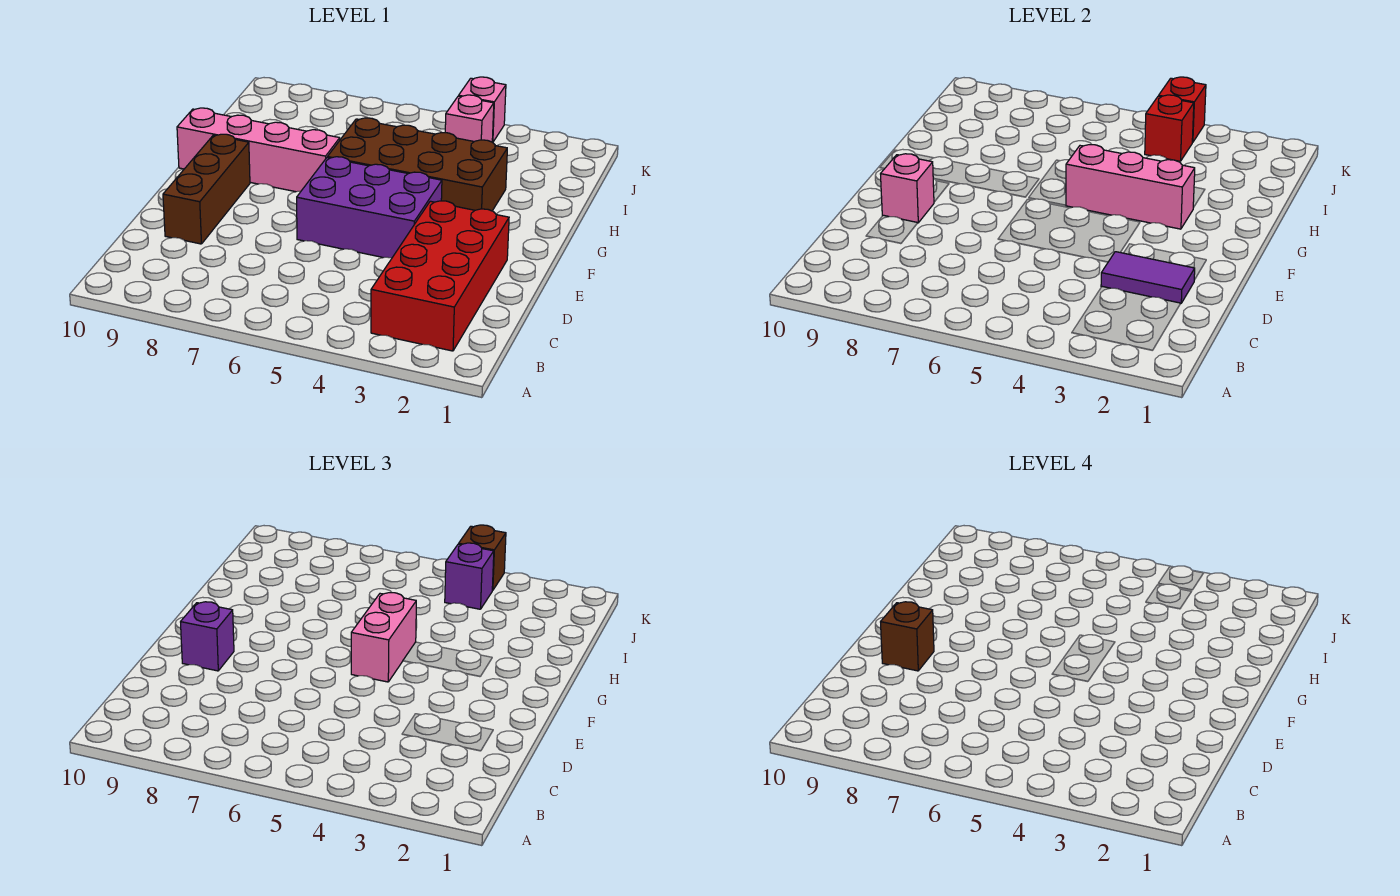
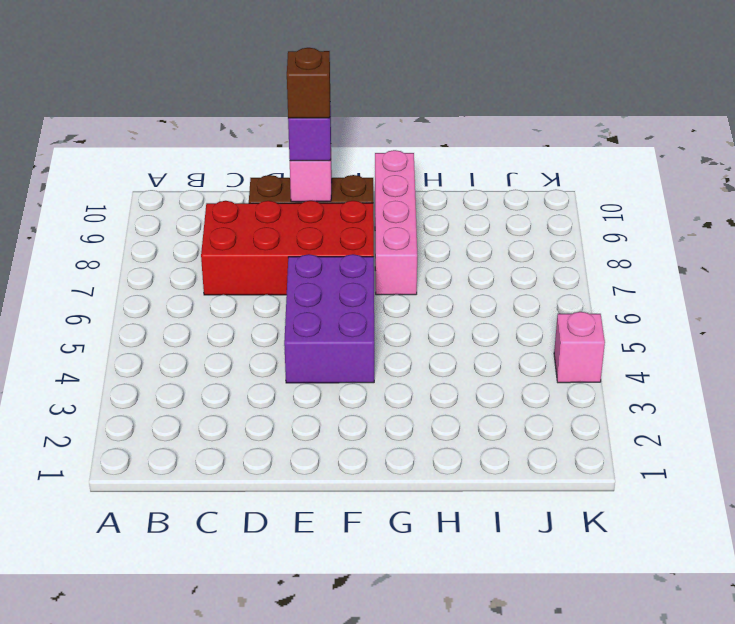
red 2x4 brick [201,201,374,295] -> red 2x4 brick moved to [371,201,509,351]
none -> brown 2x4 brick [327,118,507,211]
none -> pink 1x1 brick [445,95,494,142]
none -> purple 1x2 tile [1101,252,1195,303]

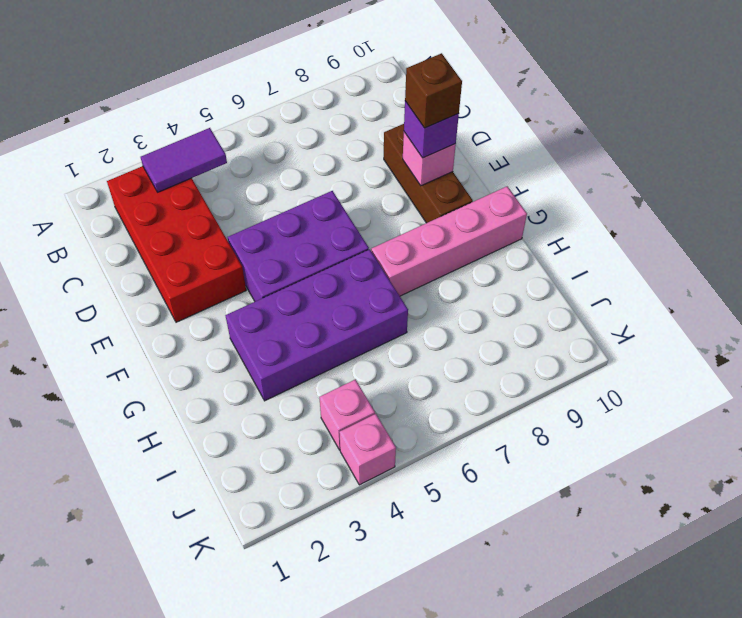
purple 1x2 tile [141,128,227,192] -> purple 1x2 tile moved to [1101,252,1195,303]
purple 2x4 brick [225,249,408,401] -> brown 2x4 brick [327,118,507,211]
none -> pink 1x3 brick [1066,145,1195,229]
none -> red 1x1 brick [1145,95,1194,161]
none -> red 1x1 brick [1159,77,1206,142]

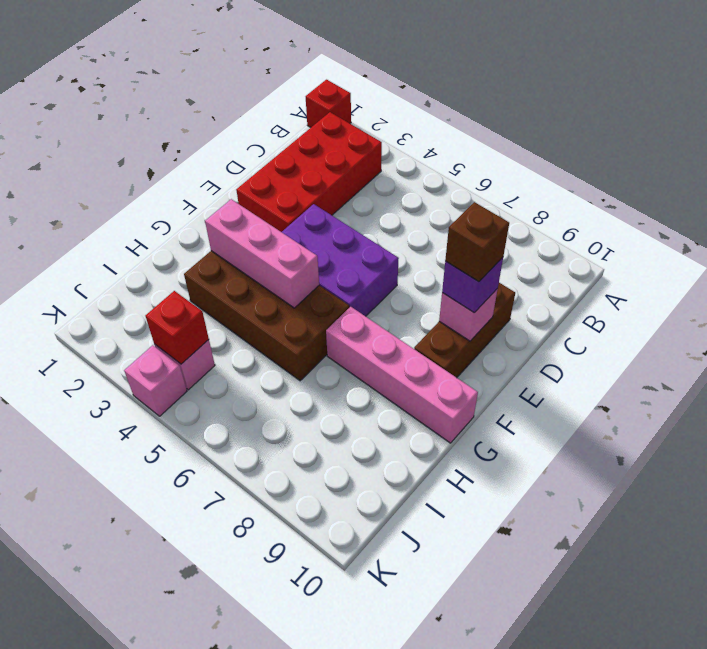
red 1x1 brick [306,80,351,128] -> red 1x1 brick moved to [1159,77,1206,142]
none -> purple 1x2 tile [1101,252,1195,303]
none -> pink 1x2 brick [351,593,416,682]
none -> purple 1x1 brick [445,543,494,609]

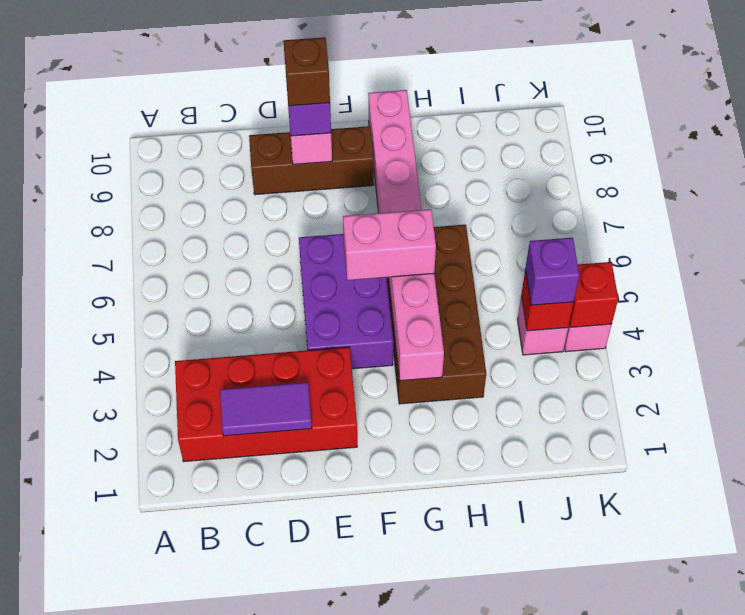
purple 1x2 tile [220,382,312,436] -> purple 1x2 tile turned to [1101,252,1195,303]
none -> brown 1x1 brick [459,525,506,590]

